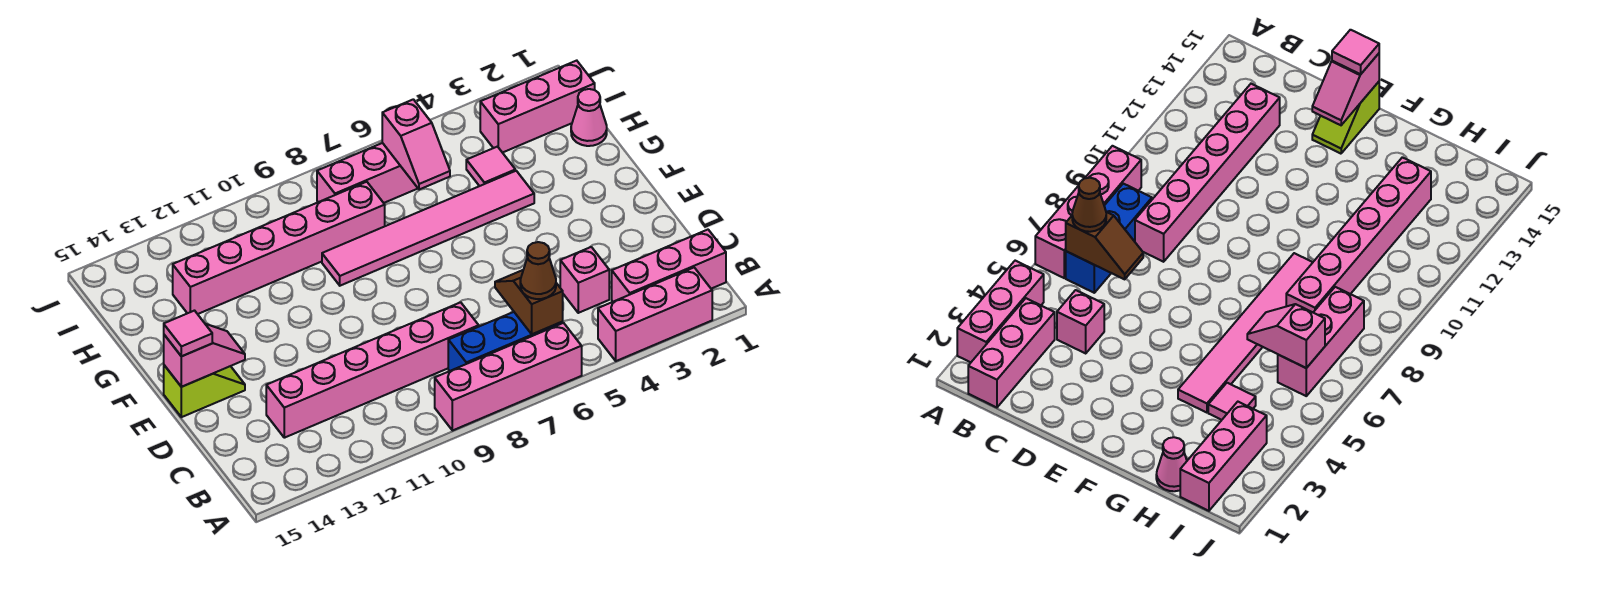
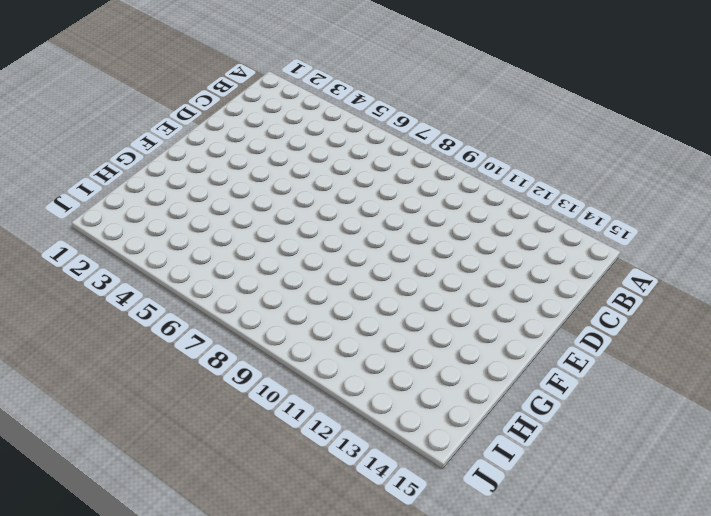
none -> pink 1x3 brick [598,268,712,361]
none -> pink 1x4 brick [435,323,582,431]
none -> pink 1x3 brick [612,230,726,302]

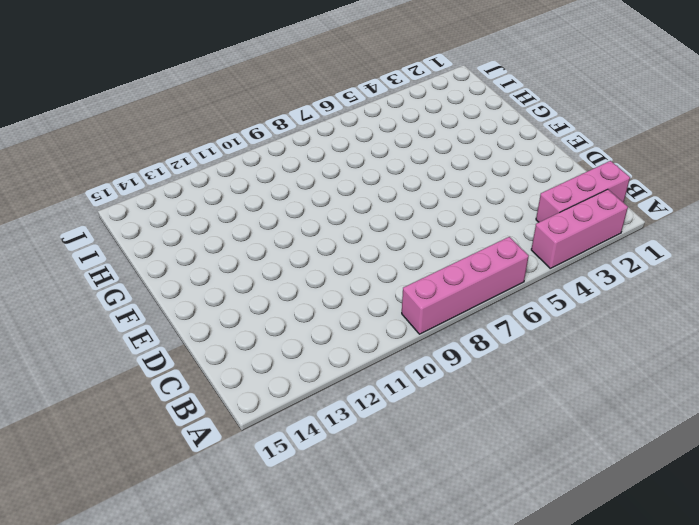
none -> blue 1x3 brick [448,312,563,371]
none -> pink 1x1 brick [560,247,609,313]
none -> pink 1x6 brick [266,302,479,438]

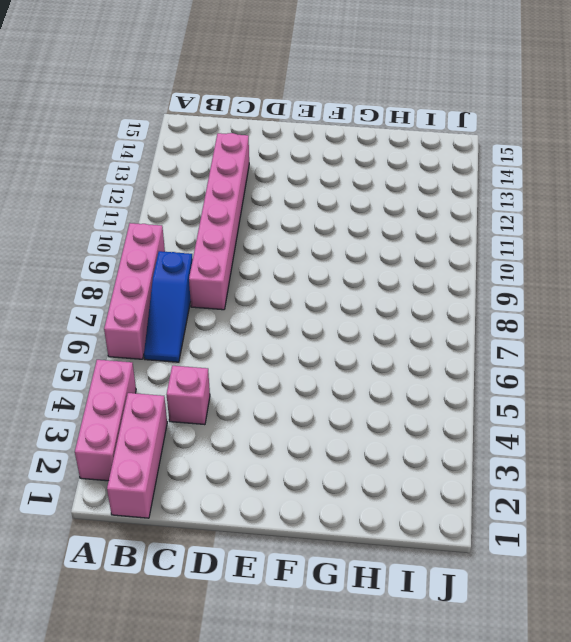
blue 1x3 slope [144,251,193,362] -> blue 1x3 brick [448,312,563,371]
none -> lime 1x2 slope [164,365,245,417]
none -> pink 1x6 tile [322,171,534,286]
none -> pink 1x1 cone [571,89,607,146]

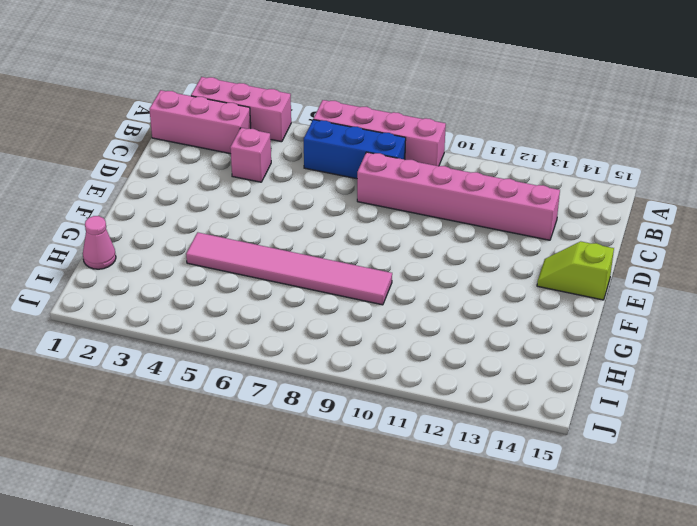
none -> pink 1x1 tile [466,147,515,186]
none -> pink 1x6 brick [173,182,385,314]
none -> pink 1x3 brick [480,61,595,153]

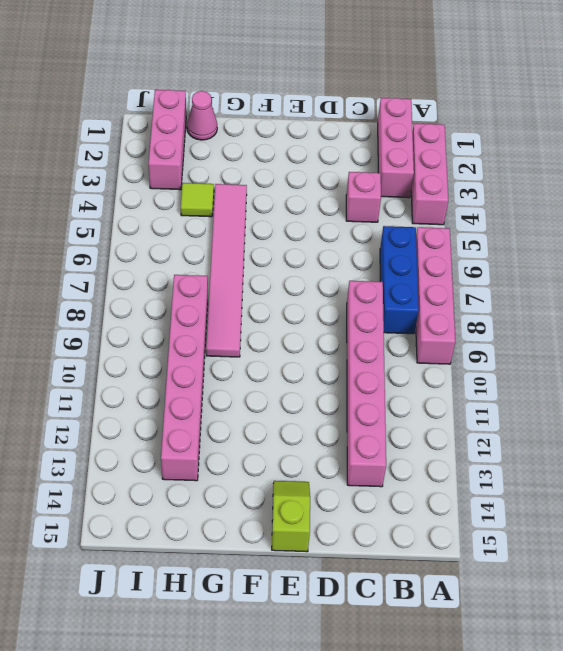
lime 1x1 tile [181,183,214,217] -> pink 1x1 tile [466,147,515,186]
none -> pink 1x3 brick [317,143,418,203]
none -> brown 1x2 slope [495,270,563,334]
none -> pink 1x2 slope [164,324,245,387]

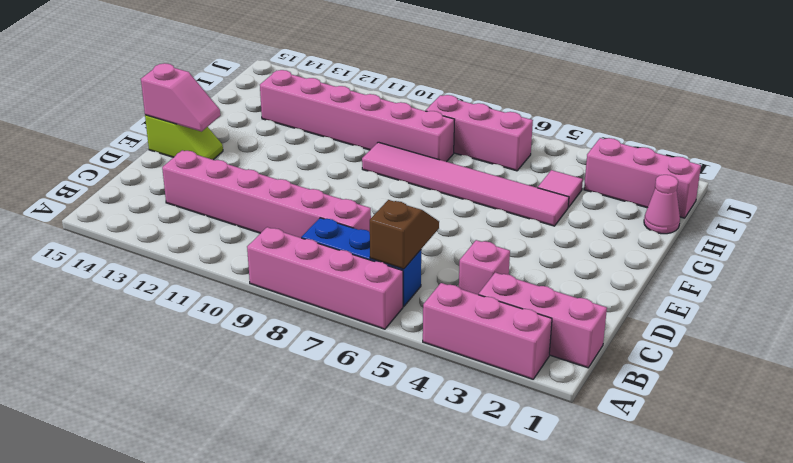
none -> pink 1x2 slope [382,99,450,190]
none -> brown 1x1 cone [520,242,556,299]
none -> pink 1x1 tile [164,311,212,356]

